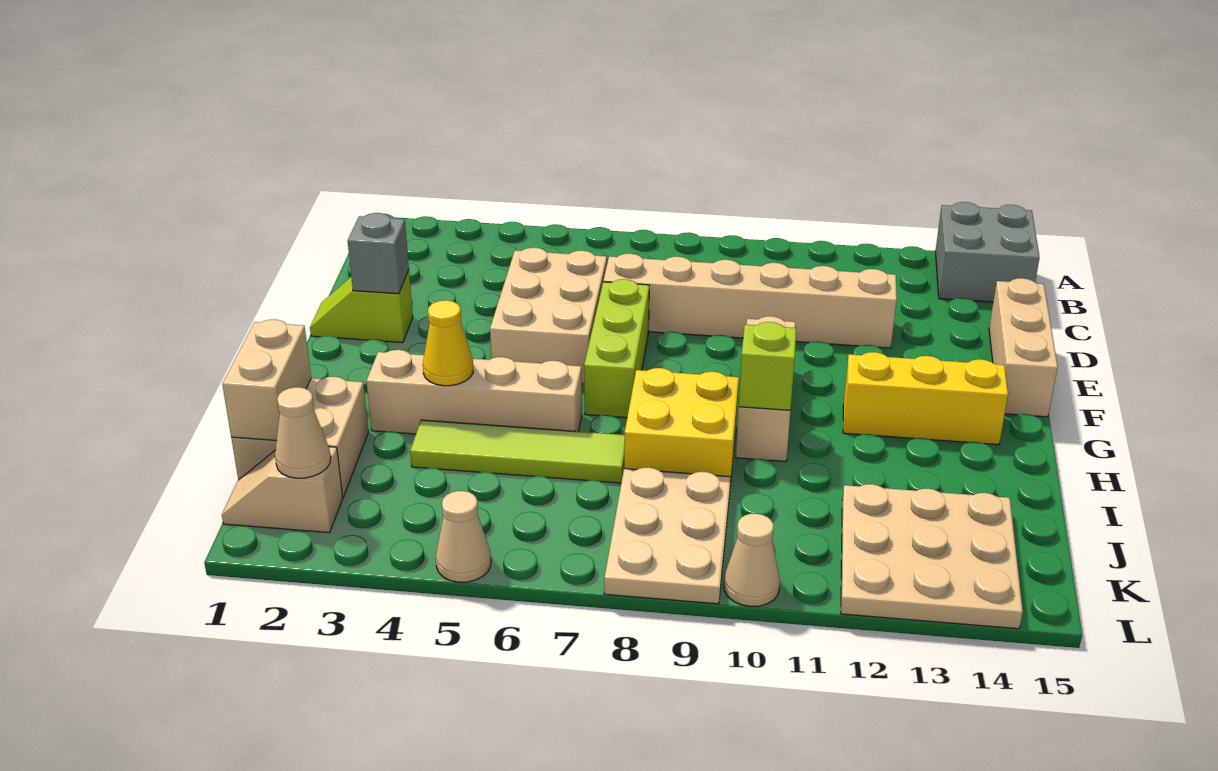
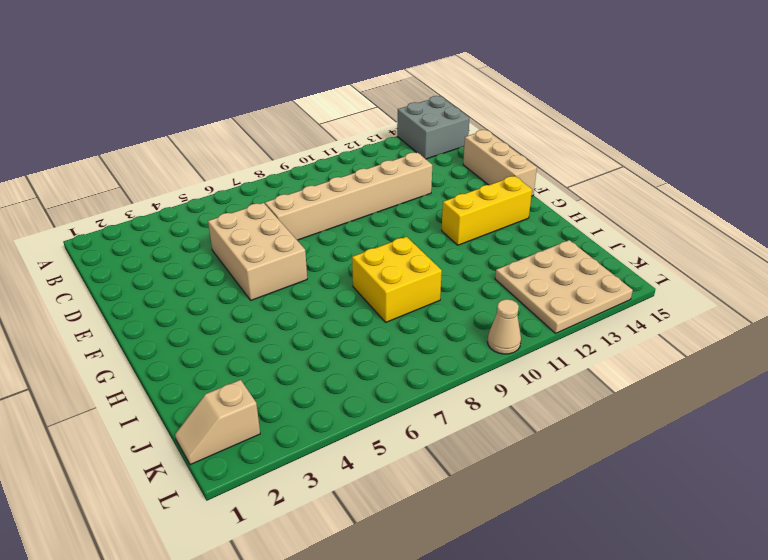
none -> lime 1x2 slope [310,270,413,343]
none -> lime 1x3 brick [584,279,649,418]
none -> tan 1x3 brick [736,316,795,462]

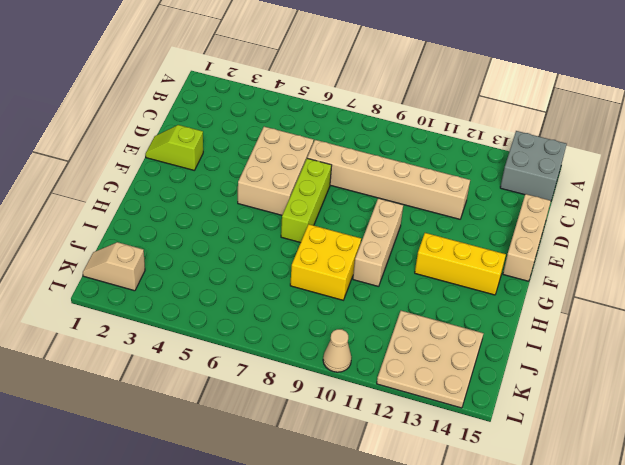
none -> tan 1x4 brick [366,350,582,434]
none -> tan 2x2 brick [231,377,369,497]
none -> lime 1x4 tile [410,420,625,483]

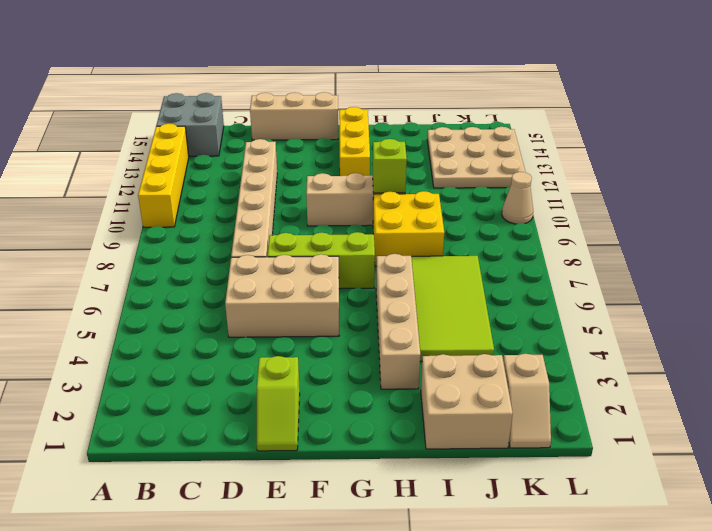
yellow 1x4 brick [138,124,189,227] -> none
lime 2x4 tile [411,256,494,361] -> lime 1x4 tile [410,420,625,483]
none -> tan 2x3 plate [604,467,731,604]
none -> tan 1x1 cone [436,491,491,582]
none -> grey 1x1 brick [348,213,409,294]

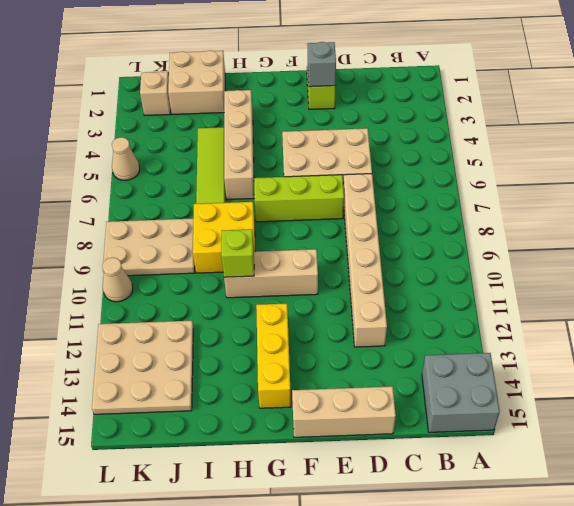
none -> yellow 1x1 cone [423,300,473,386]
none -> tan 1x2 brick [222,319,311,441]
none -> tan 1x1 cone [275,387,331,478]

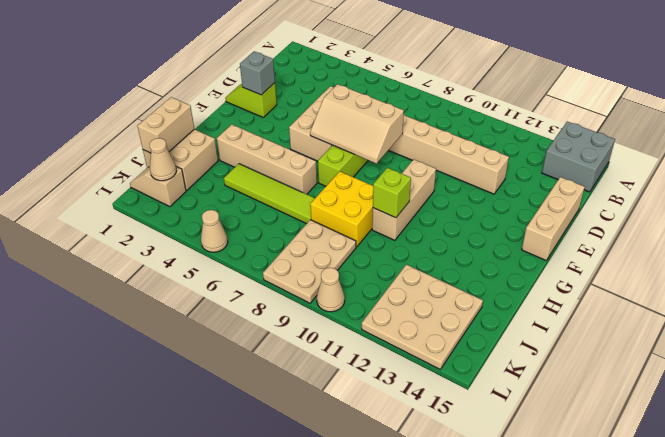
tan 2x3 slope [310,84,404,163] -> none
none -> yellow 1x3 brick [843,352,1008,445]
none -> yellow 1x1 cone [423,300,473,386]

